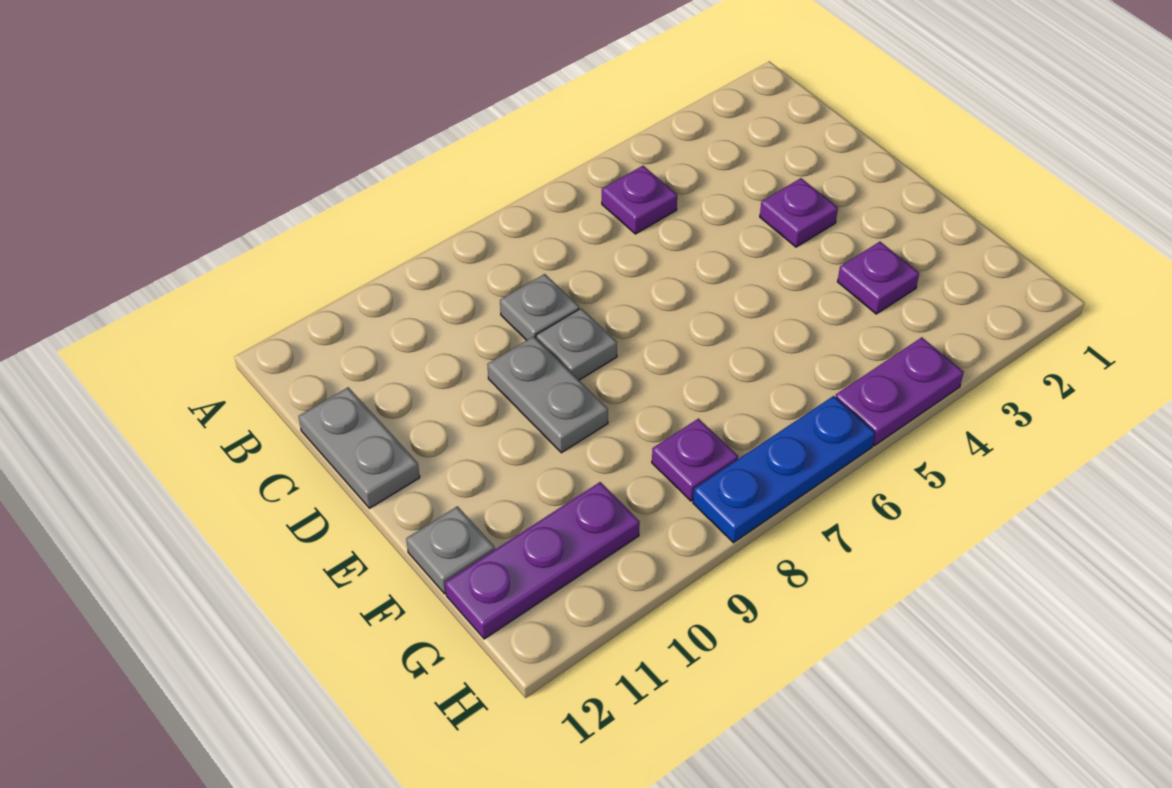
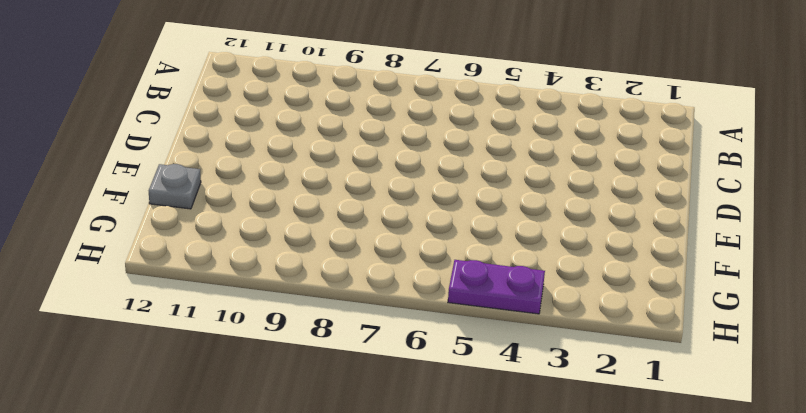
none -> purple 1x1 plate [602,166,677,234]
none -> grey 1x1 plate [500,274,579,340]
none -> grey 1x2 plate [298,387,420,508]

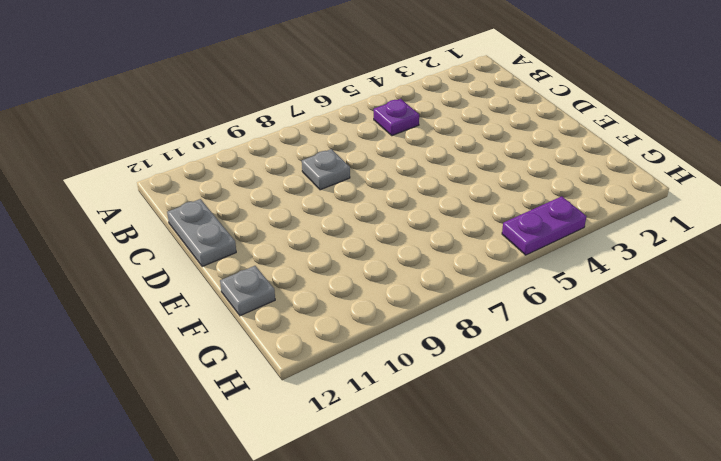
none -> purple 1x1 plate [760,178,838,247]
none -> grey 1x1 plate [536,308,617,380]
none -> grey 1x2 plate [487,336,608,453]

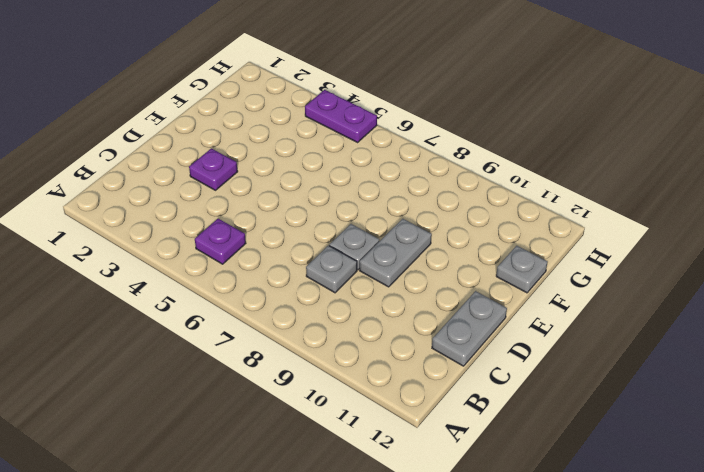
none -> purple 1x1 plate [838,242,919,314]
none -> purple 1x1 plate [652,419,738,501]
none -> purple 1x3 plate [445,482,640,639]

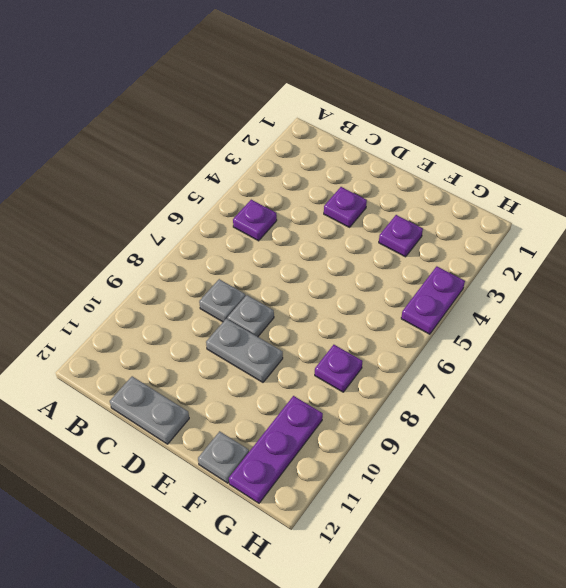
none -> blue 1x3 plate [693,396,875,543]

